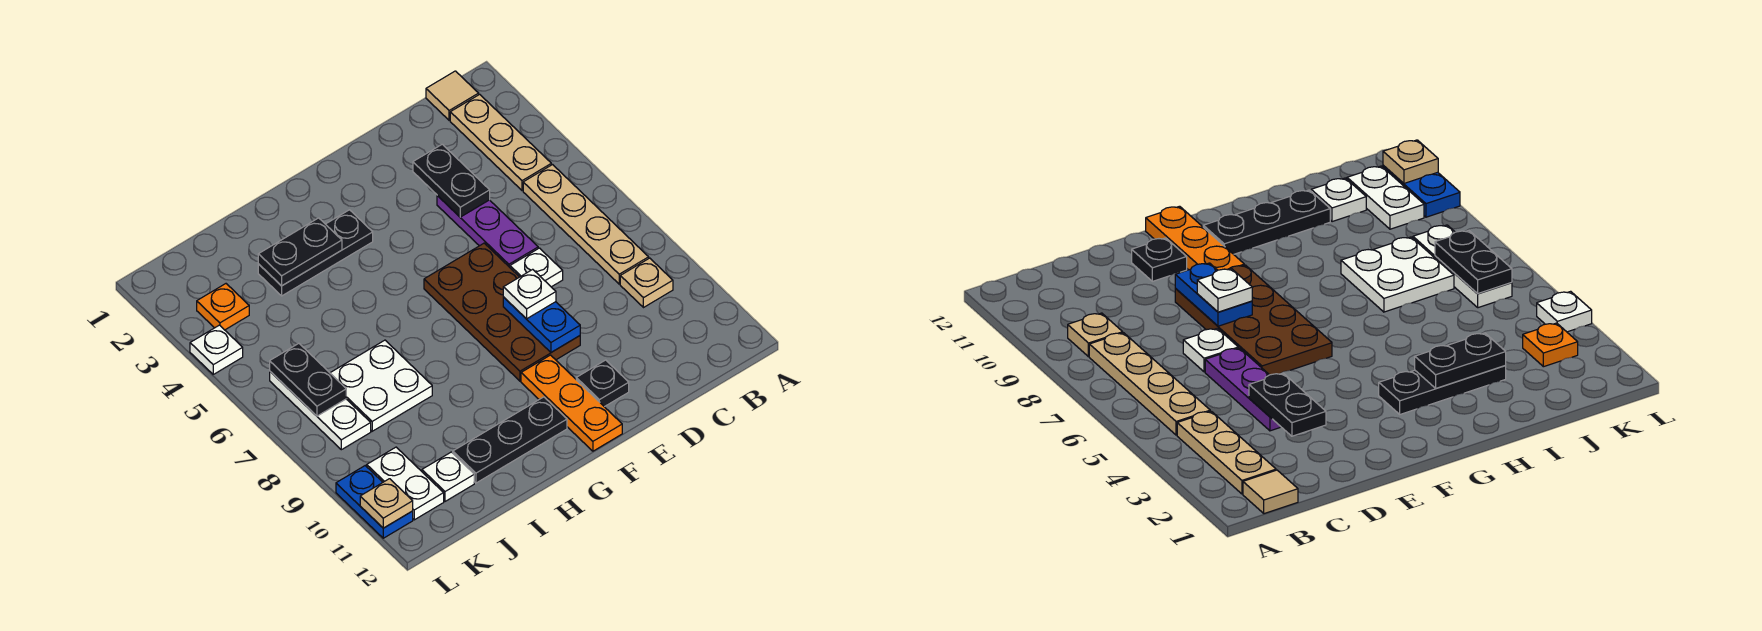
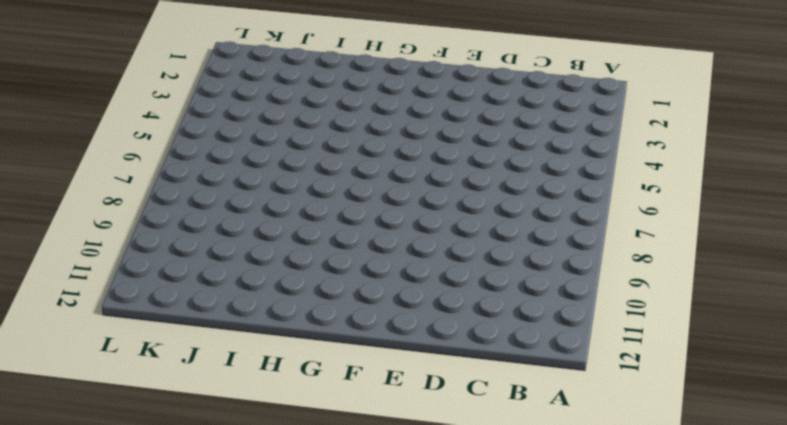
none -> tan 1x1 tile [426,71,479,120]
none -> tan 1x3 plate [450,94,551,191]
none -> tan 1x4 plate [523,165,649,284]

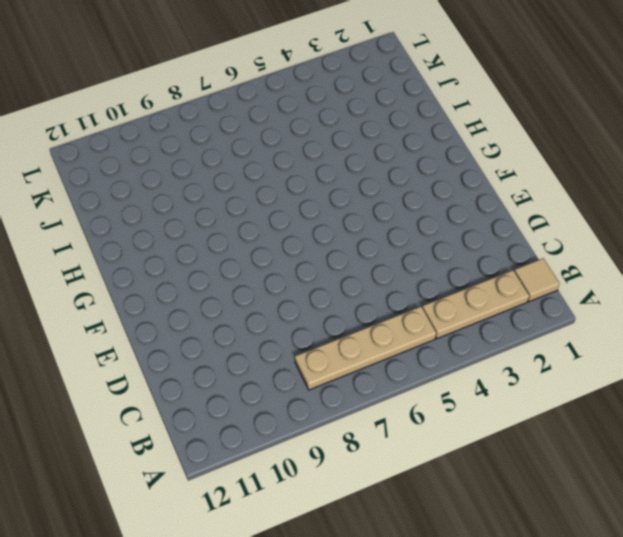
none -> tan 1x1 plate [620,258,673,308]
none -> purple 1x3 plate [437,196,538,267]
none -> white 1x1 plate [510,248,563,287]

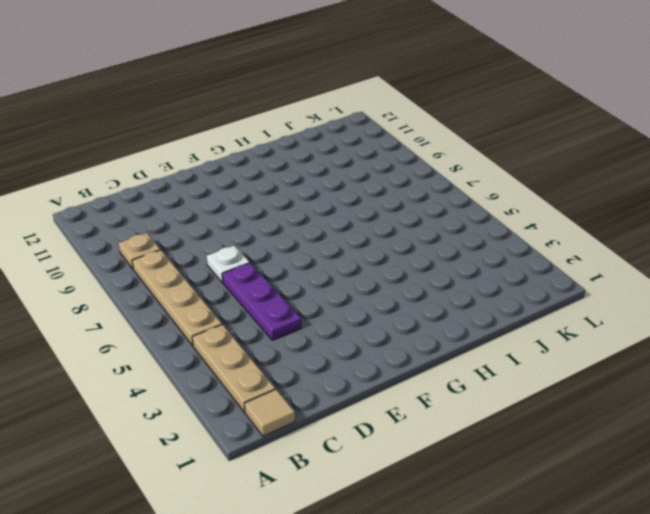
none -> brown 2x4 plate [424,243,580,381]
none -> black 1x1 plate [576,360,629,407]
none -> orange 1x3 plate [521,355,622,451]

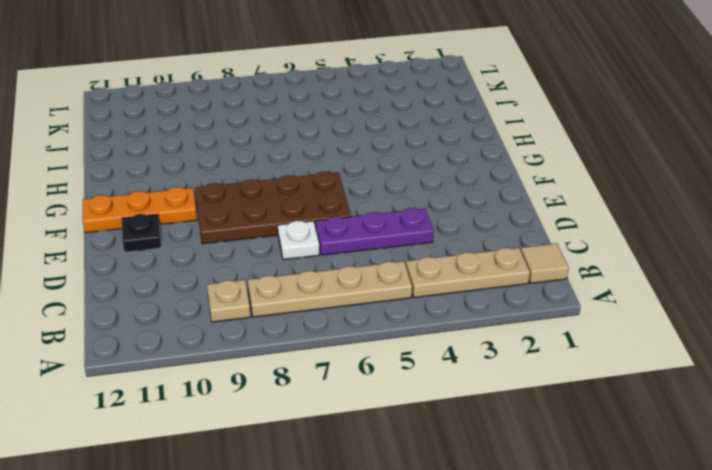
none -> black 1x3 plate [258,210,373,296]
none -> black 1x3 plate [453,397,567,483]
none -> white 2x2 plate [330,340,432,431]

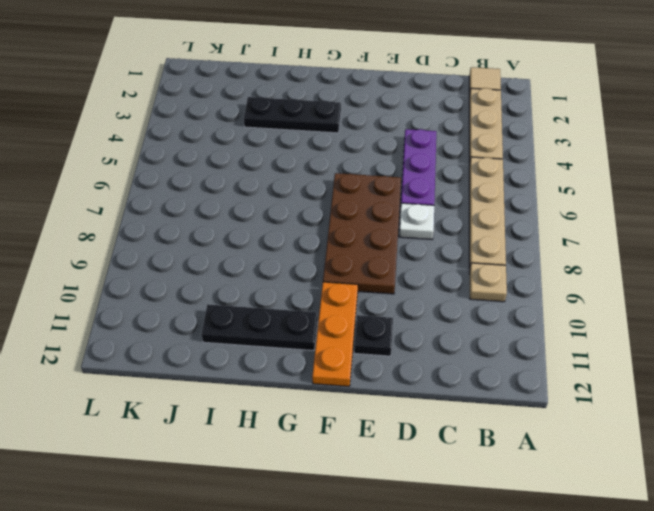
none -> white 2x2 plate [330,340,432,431]
none -> white 1x1 plate [422,452,474,501]
none -> orange 1x1 plate [197,284,249,330]

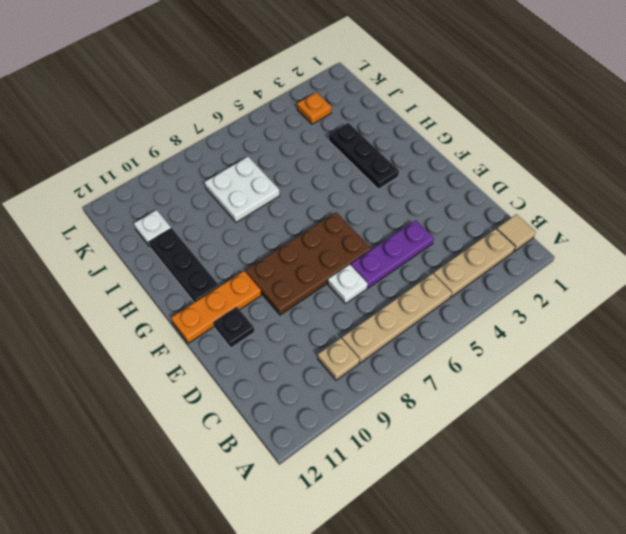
none -> white 1x3 plate [270,372,371,450]
none -> white 1x2 plate [367,447,444,520]
none -> white 1x1 plate [190,325,243,374]

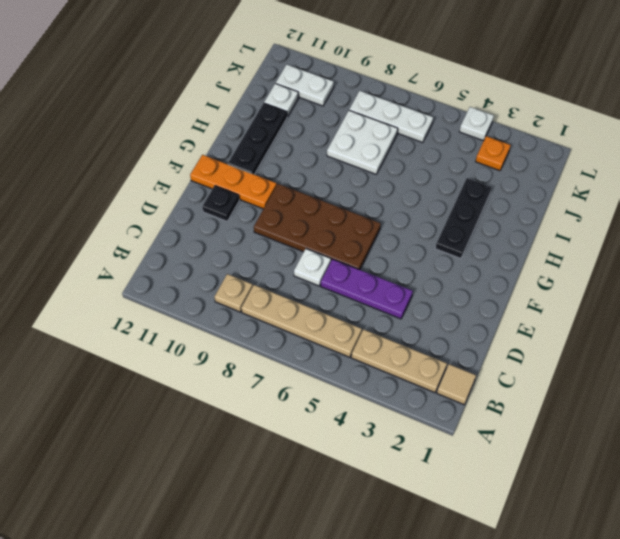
none -> blue 1x2 plate [336,466,413,538]
none -> black 1x2 plate [413,144,490,217]
none -> blue 1x2 plate [503,297,580,352]

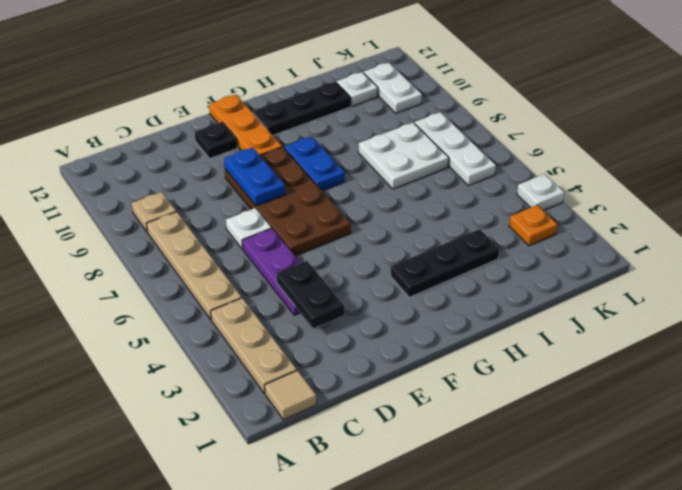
blue 1x2 plate [284,136,345,191] -> blue 1x2 plate moved to [336,466,413,538]
none -> black 1x2 plate [258,218,342,286]
none -> black 1x2 plate [270,343,346,416]
none -> tan 1x1 plate [360,479,413,528]

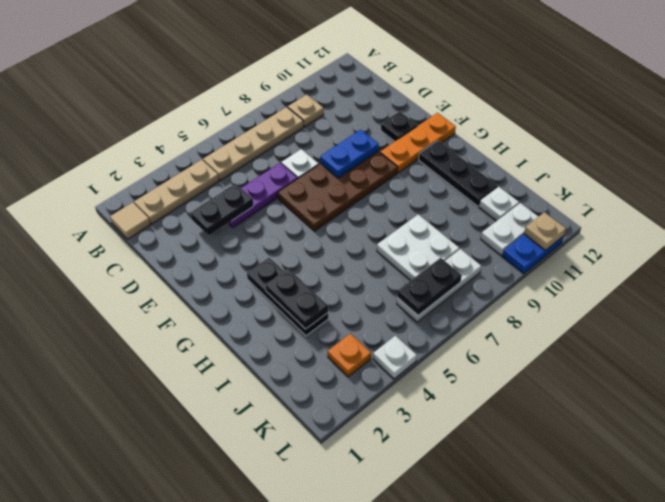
none -> white 1x1 plate [503,269,556,319]

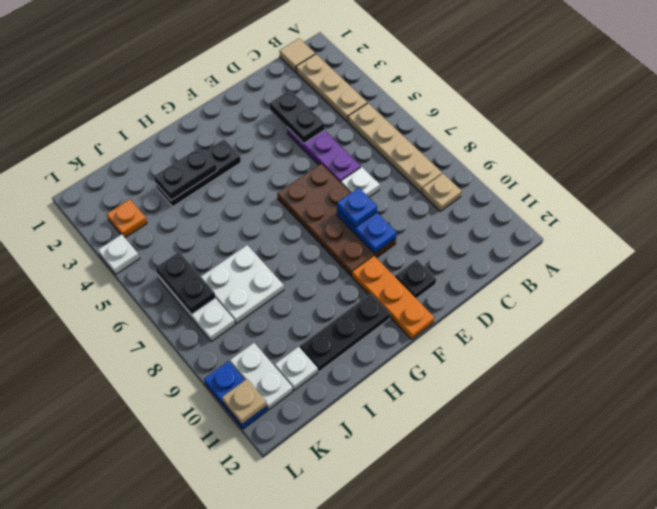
blue 1x1 plate [337,188,377,227] -> white 1x1 plate [503,269,556,319]

